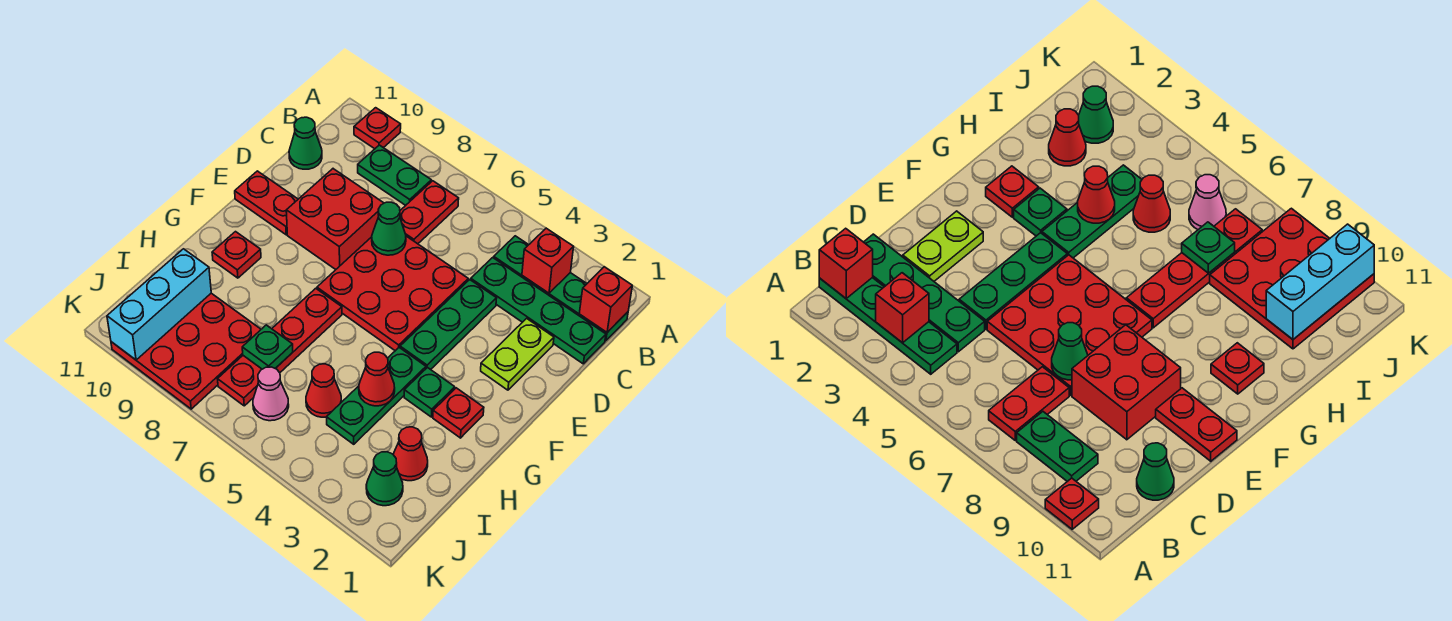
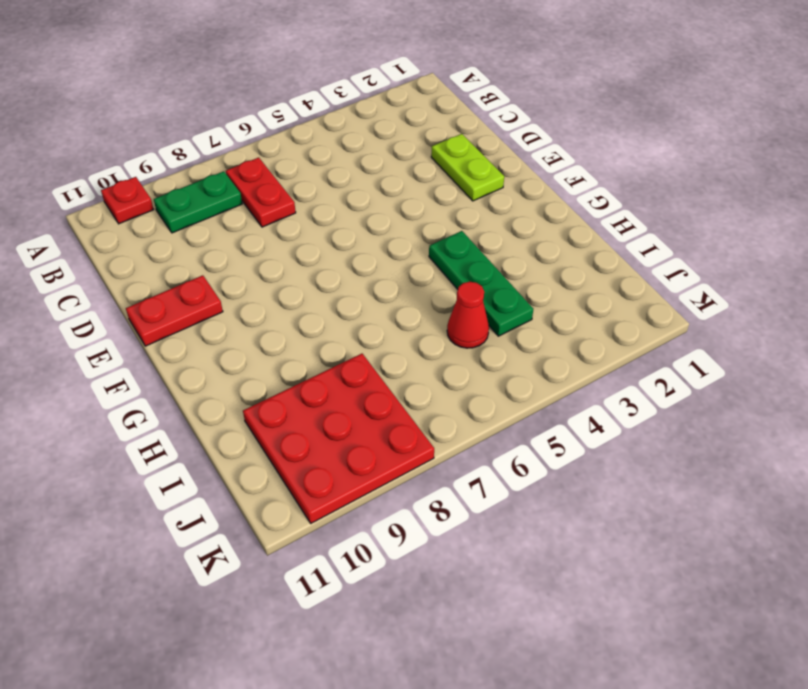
none -> green 1x4 plate [494,236,628,341]
none -> green 1x4 plate [471,258,606,364]
none -> green 1x1 cone [289,117,322,169]

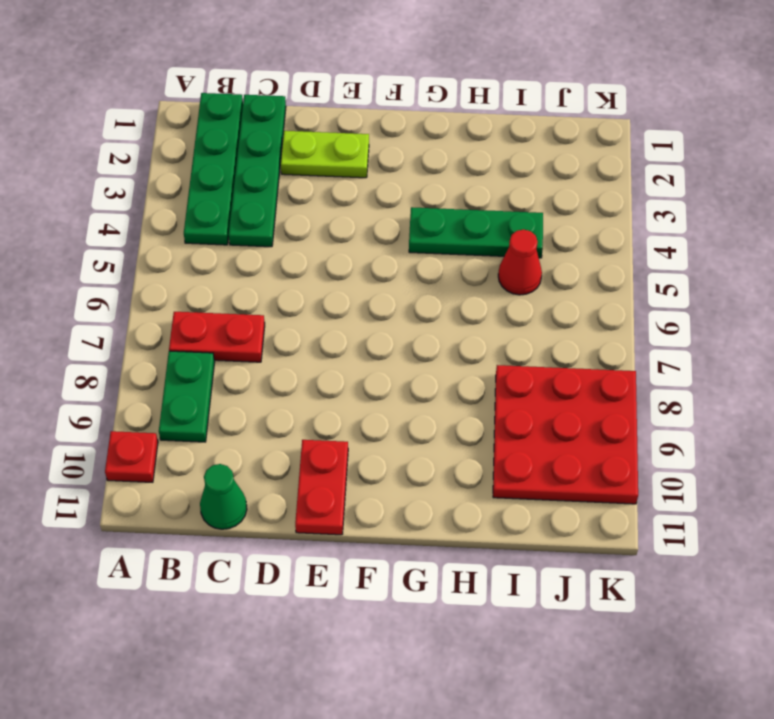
none -> green 1x3 plate [400,280,497,370]
none -> red 3x3 plate [317,236,468,351]
none -> red 2x2 brick [286,169,384,270]

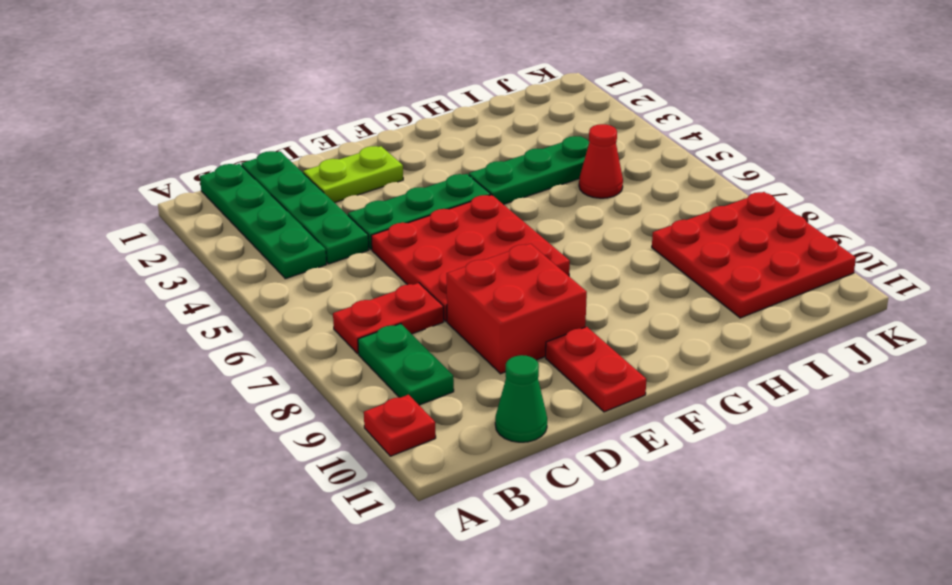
none -> red 1x1 plate [433,388,484,438]
none -> green 1x1 plate [404,368,455,417]
none -> red 1x4 plate [218,288,342,406]

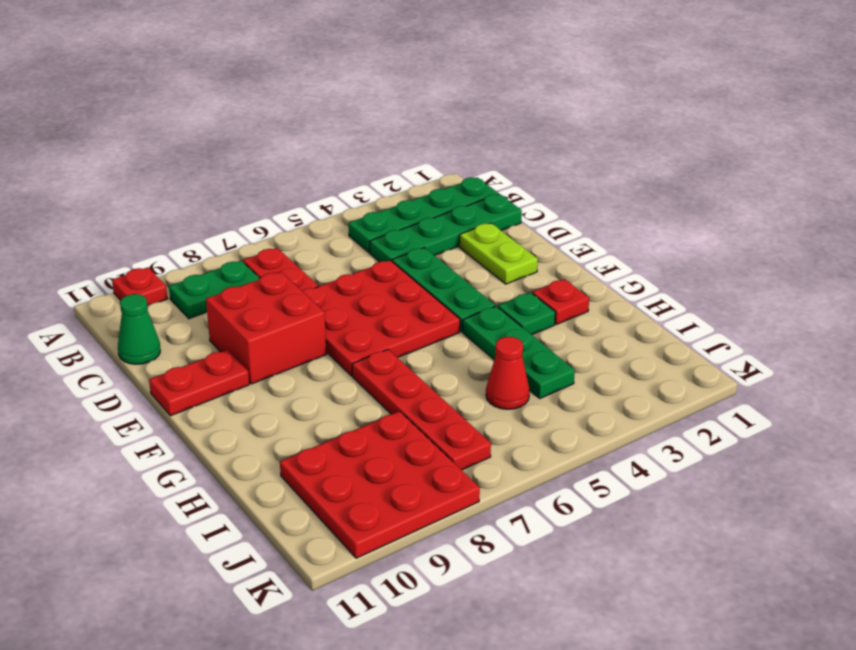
none -> red 1x1 plate [212,232,261,278]
none -> red 1x1 cone [393,427,428,481]
none -> green 1x1 cone [366,452,403,506]

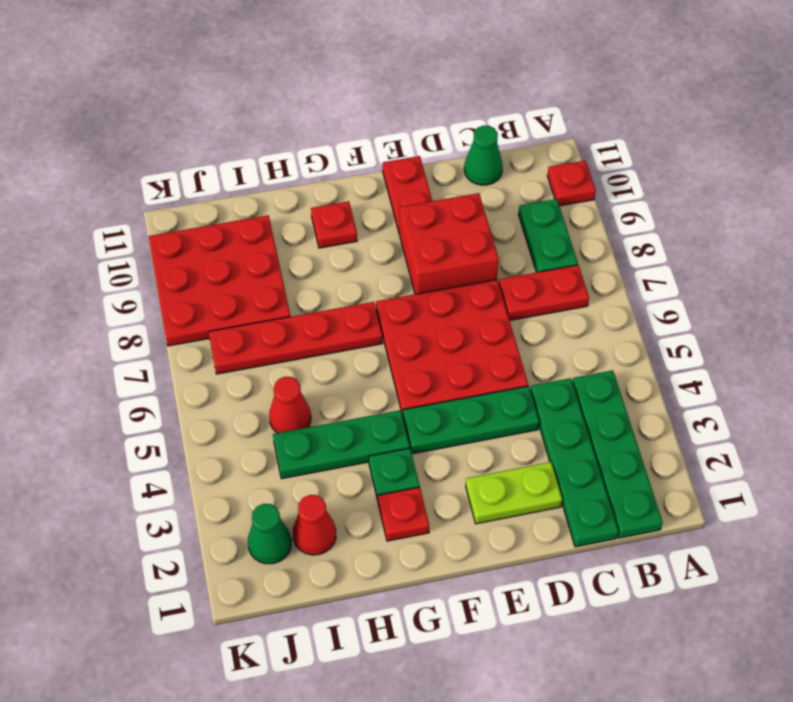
none -> pink 1x1 cone [253,367,289,421]
none -> red 1x1 brick [579,267,632,332]
none -> red 1x1 brick [522,228,574,293]

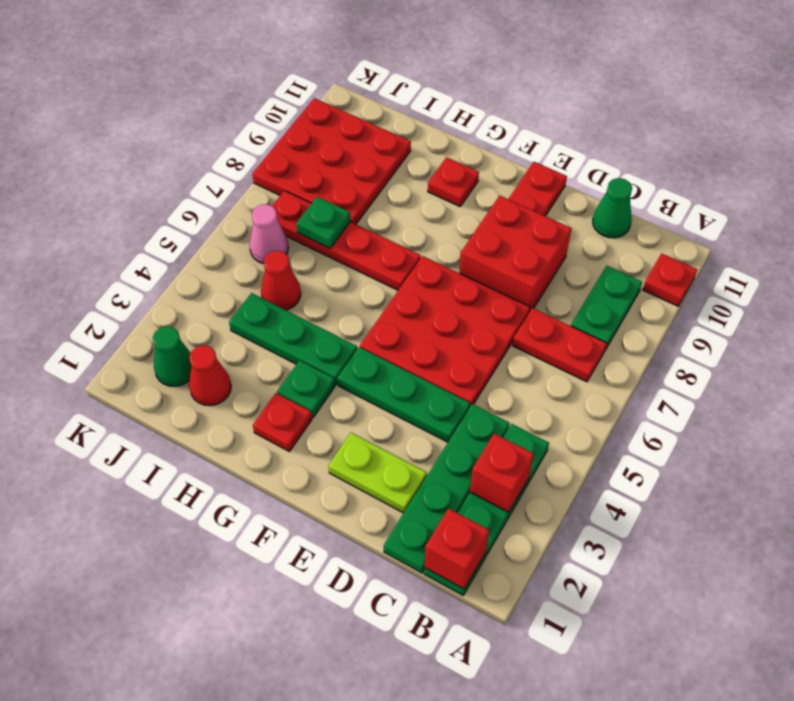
none -> green 1x1 cone [372,202,406,255]
none -> red 1x1 cone [359,352,395,406]
none -> cyan 1x3 brick [107,249,211,360]

